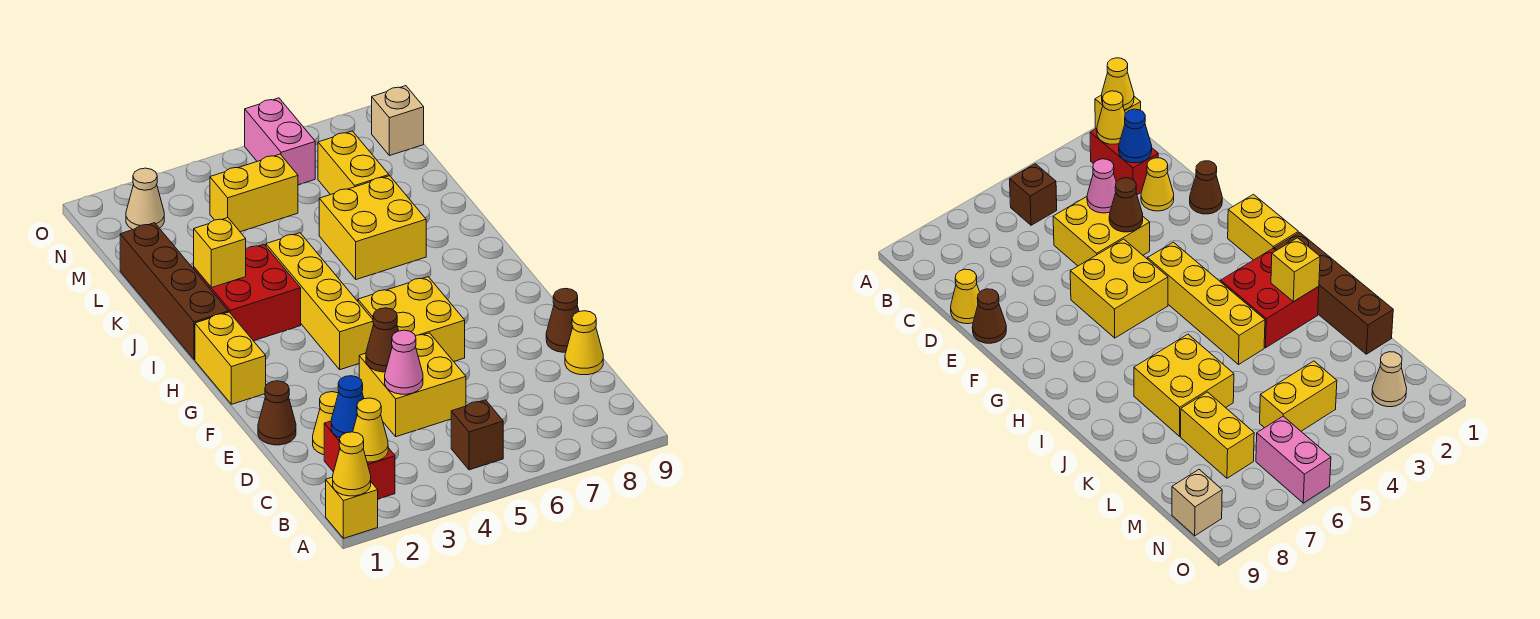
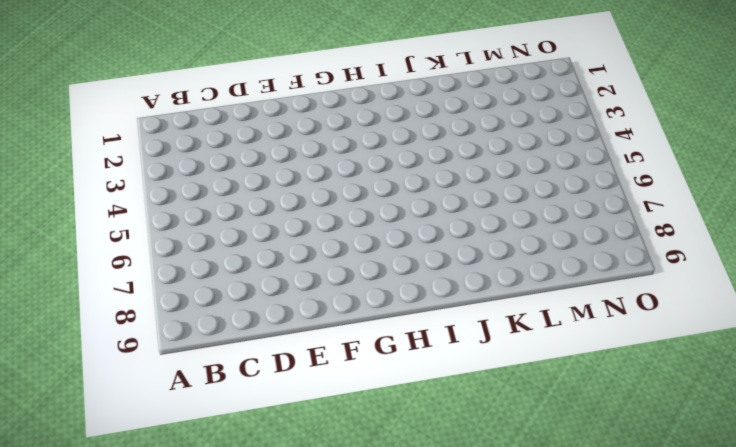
none -> yellow 1x1 brick [326,477,378,538]
none -> red 1x2 brick [324,421,395,499]
none -> brown 1x1 brick [451,400,503,470]

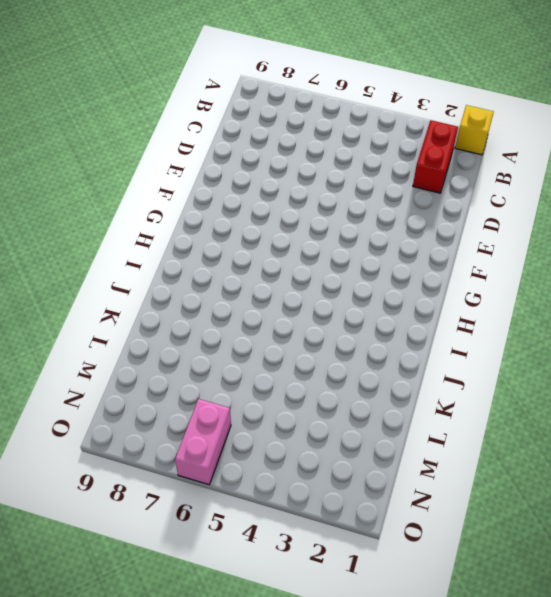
none -> brown 1x1 brick [451,400,503,470]
none -> yellow 1x1 cone [313,392,338,455]
none -> yellow 2x2 brick [359,333,466,437]

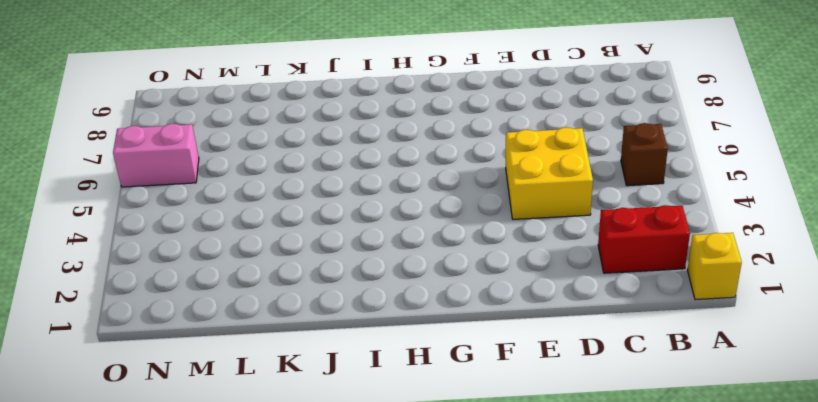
none -> yellow 1x1 cone [313,392,338,455]
none -> yellow 1x1 cone [565,311,603,375]
none -> brown 1x1 cone [258,381,296,445]

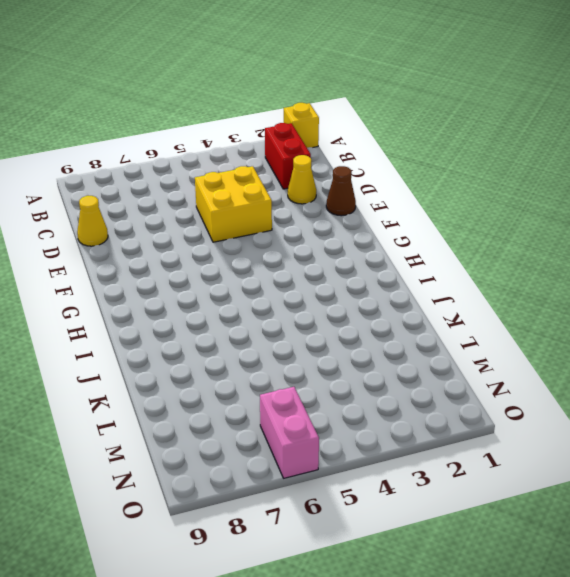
none -> brown 1x1 brick [451,400,503,470]
none -> brown 1x1 cone [546,289,579,352]
none -> yellow 2x2 brick [358,277,465,361]

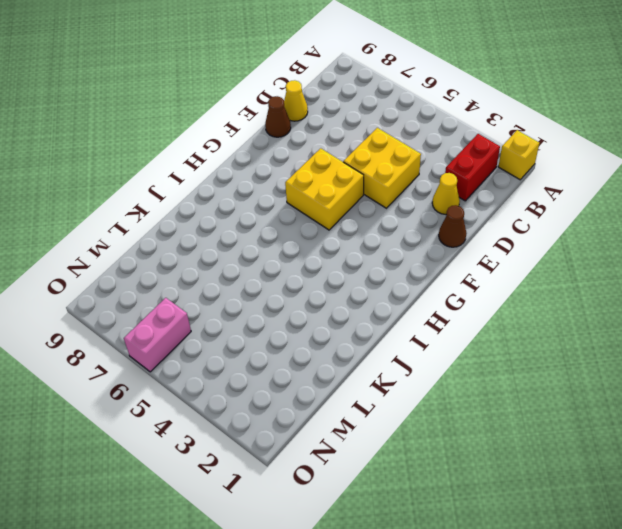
none -> brown 1x1 brick [451,400,503,470]
none -> yellow 1x2 brick [195,312,266,404]
none -> yellow 1x4 brick [266,233,374,370]

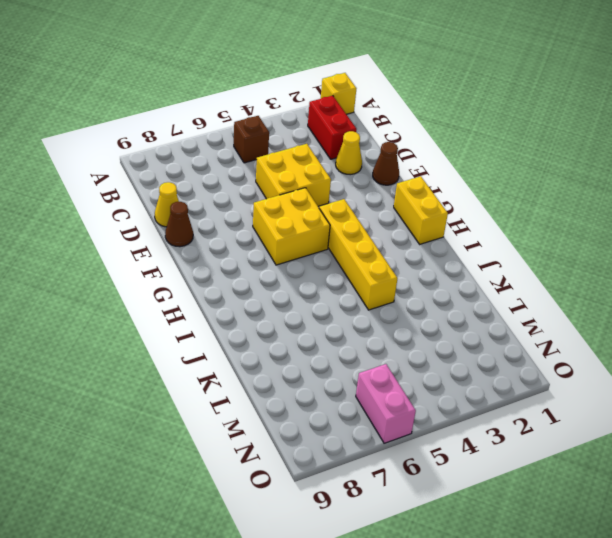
none -> brown 1x4 brick [120,223,228,360]
none -> red 2x2 brick [194,244,301,341]
none -> yellow 2x2 brick [319,176,426,279]

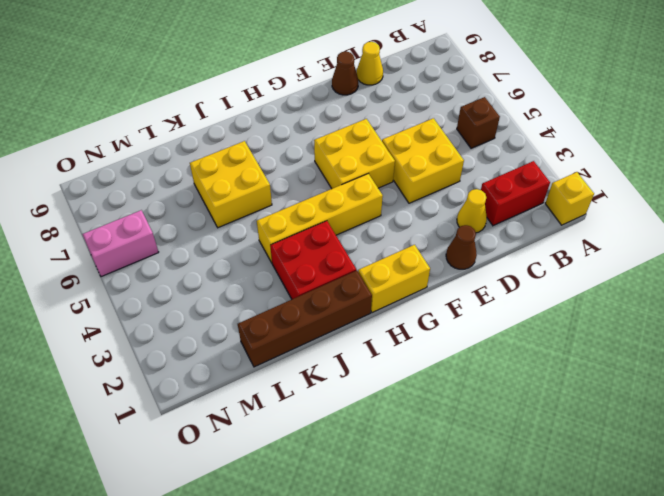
none -> yellow 1x2 brick [318,131,389,195]
none -> yellow 1x2 brick [210,154,298,232]
none -> tan 1x1 cone [126,168,164,230]

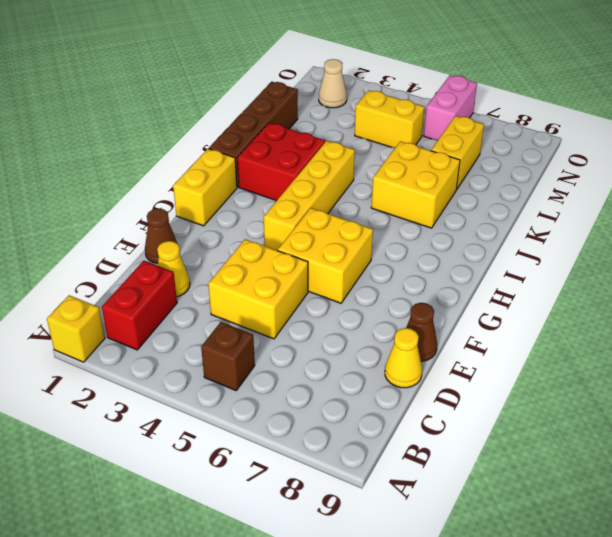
none -> tan 1x1 brick [372,86,424,156]
none -> yellow 1x1 cone [333,432,371,496]
none -> yellow 1x1 cone [353,398,388,462]

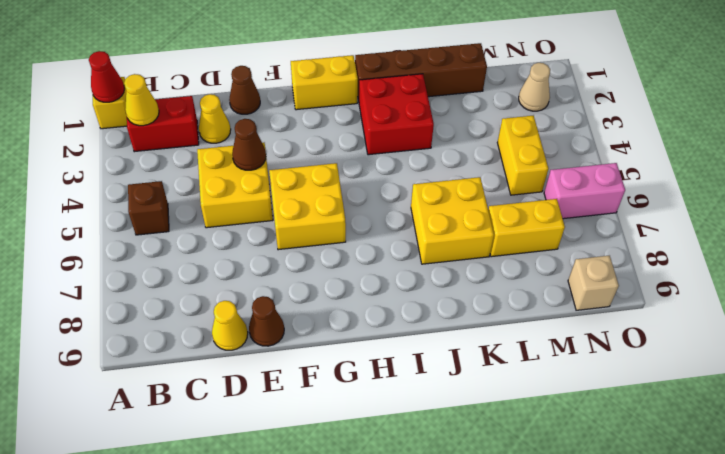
red 1x1 cone [89,51,125,102] -> yellow 1x1 cone [333,432,371,496]
none -> yellow 1x4 brick [266,233,374,370]
none -> blue 1x1 cone [331,376,364,438]
none -> pink 1x1 cone [385,330,423,394]

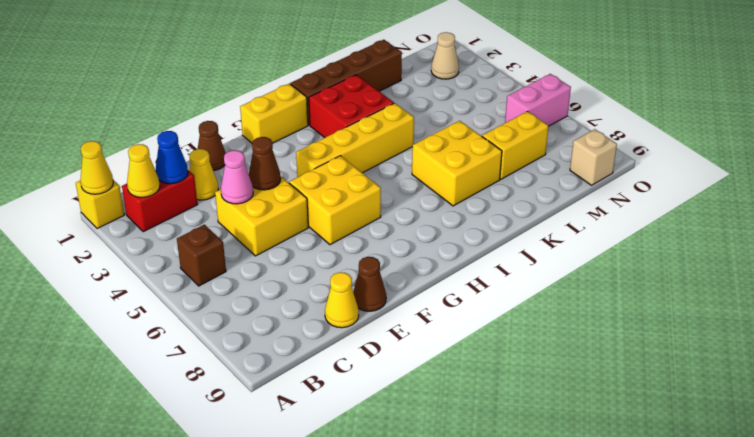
none -> yellow 1x2 brick [210,154,298,232]
none -> yellow 1x1 brick [194,218,246,288]

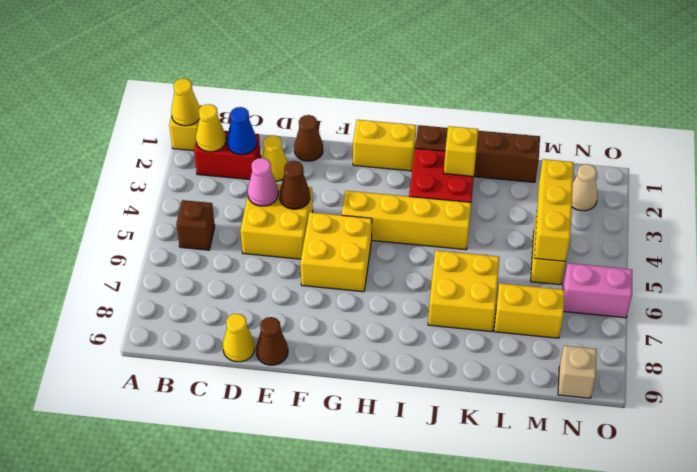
yellow 1x3 brick [534,159,574,261] -> none

